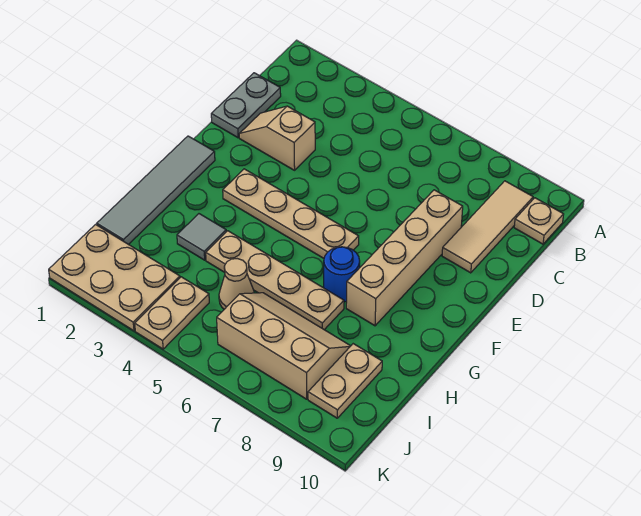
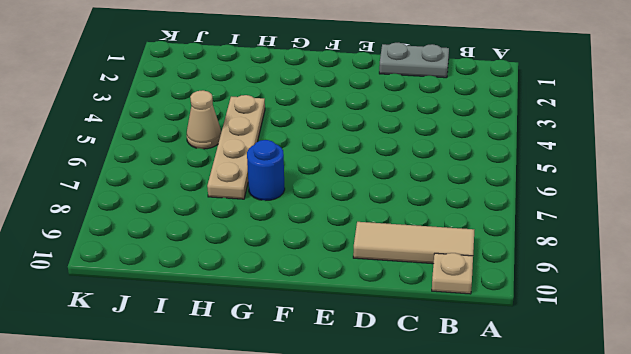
none -> tan 1x2 slope [239,106,315,170]
none -> tan 1x4 brick [346,190,463,326]
none -> grey 1x4 tile [97,136,215,245]

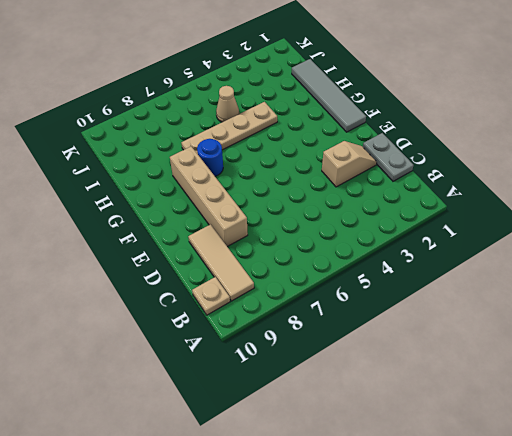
none -> tan 1x4 plate [223,169,359,258]
none -> grey 1x1 tile [177,214,226,260]
none -> tan 2x3 slope [217,293,350,399]

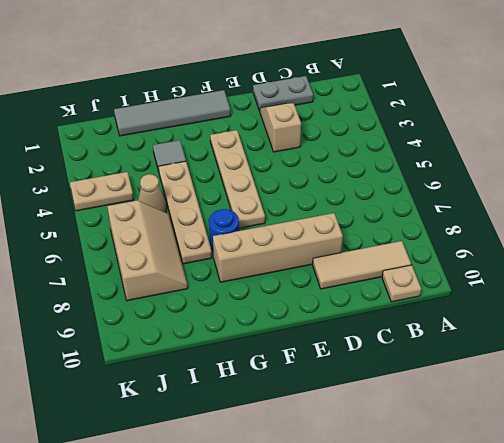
none -> tan 1x2 plate [308,344,382,418]
none -> tan 2x3 plate [49,225,180,331]

